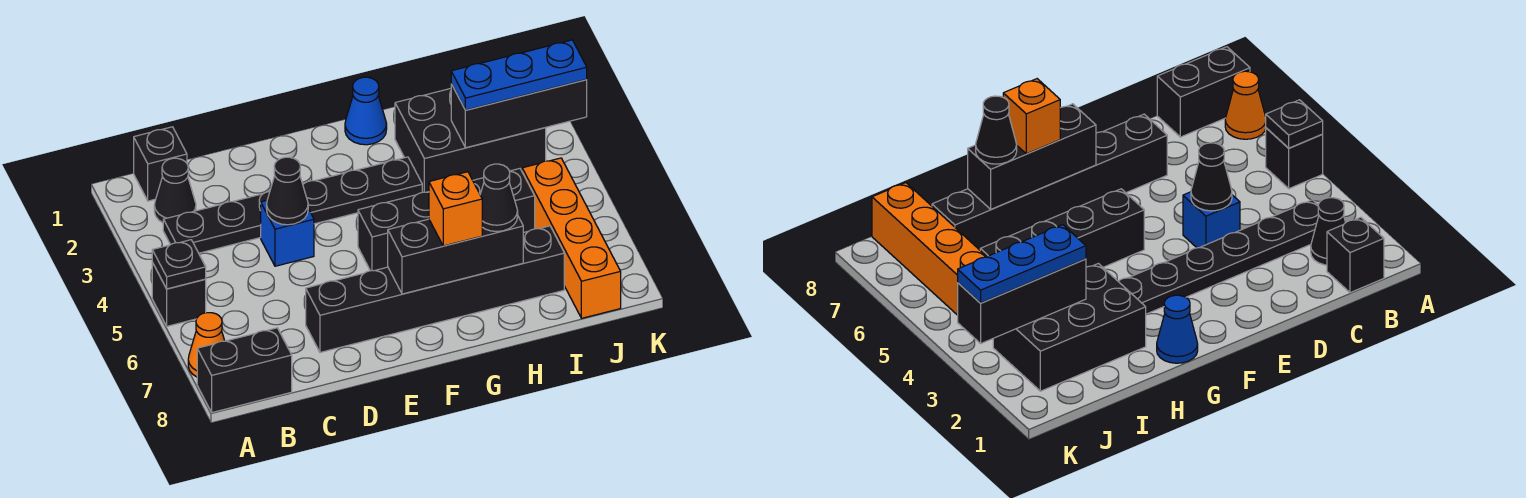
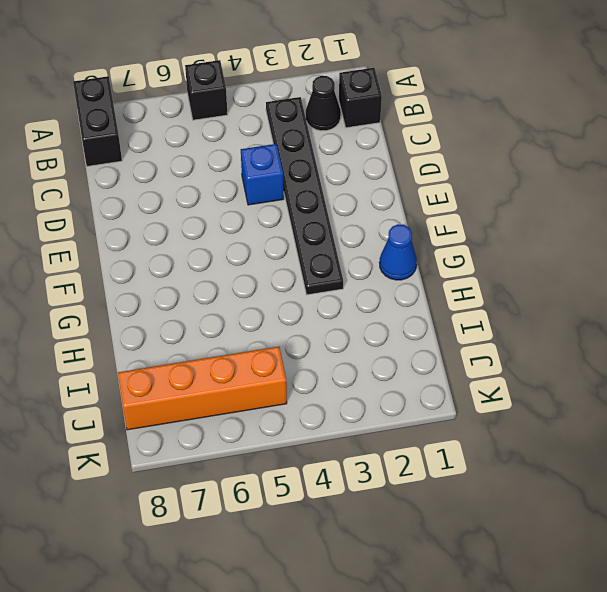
none -> orange 1x1 cone [188,313,225,377]
none -> black 1x6 brick [306,226,564,352]
none -> black 1x4 brick [358,169,535,271]

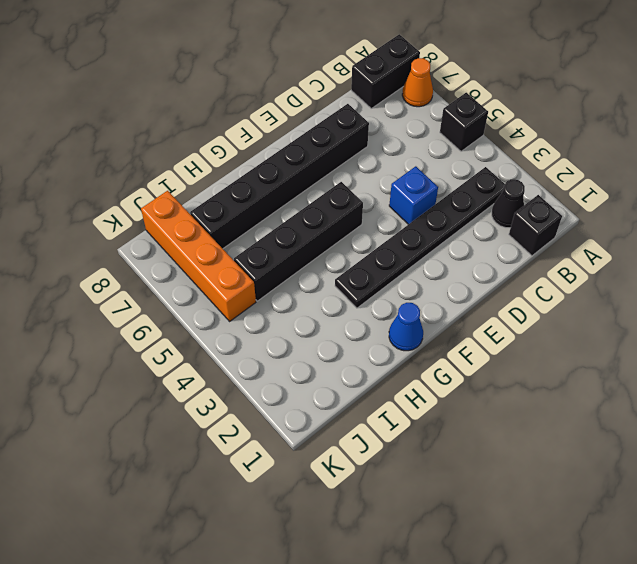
none -> black 2x3 brick [395,88,546,192]
none -> black 1x1 plate [152,240,206,289]
none -> black 1x1 cone [267,157,308,225]

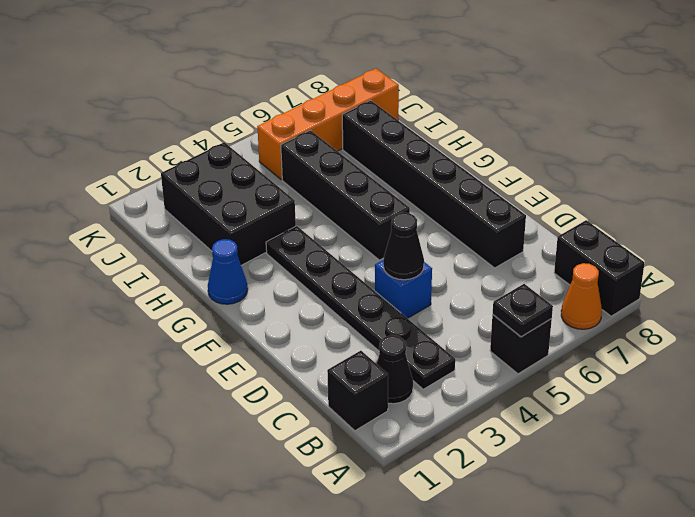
none -> black 1x3 brick [388,217,523,294]
none -> black 1x3 brick [451,80,587,148]
none -> orange 1x1 brick [429,172,482,246]

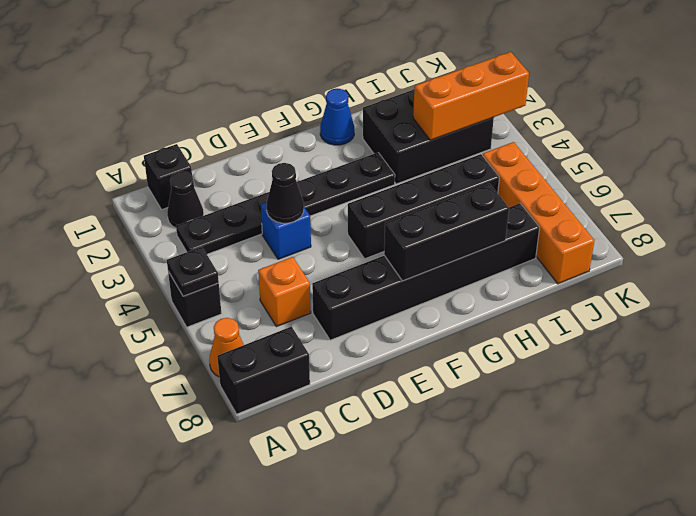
orange 1x1 brick [258,257,311,327] -> orange 1x1 brick moved to [429,172,482,246]
orange 1x3 brick [413,52,529,140] -> black 1x3 brick [451,80,587,148]
none -> black 1x1 cone [480,164,518,232]
none -> blue 1x3 plate [451,40,587,110]

